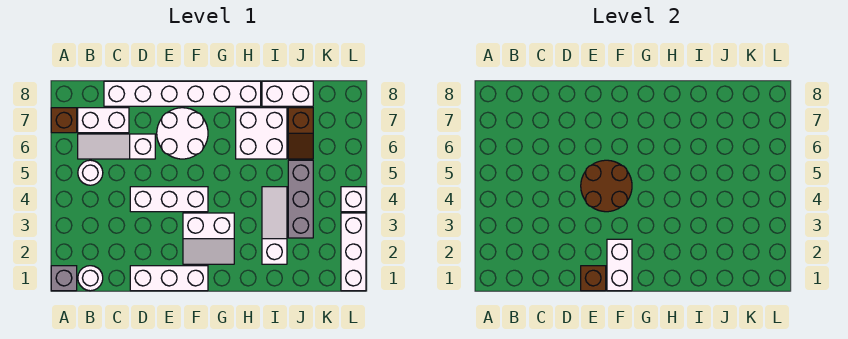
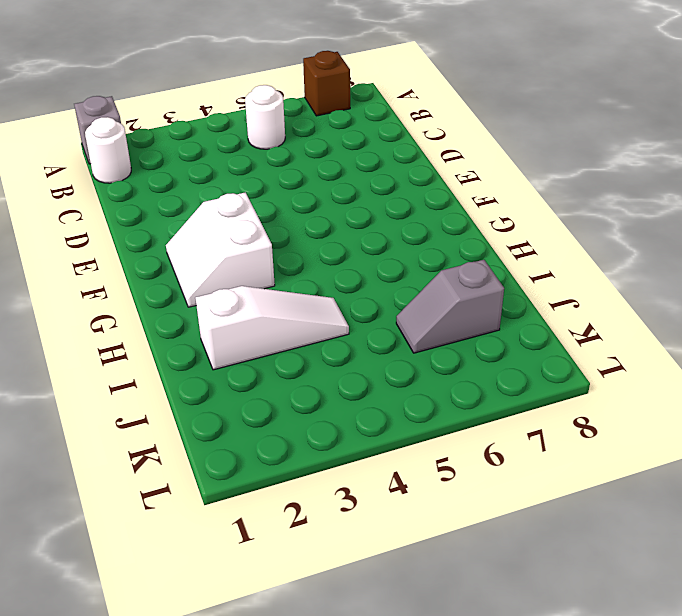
grey 1x2 slope [396,260,504,353] -> brown 1x2 slope [288,108,313,159]
none -> white 1x3 slope [78,134,155,159]
none -> white 1x2 brick [78,108,129,133]
none -> white 1x6 brick [104,81,261,106]

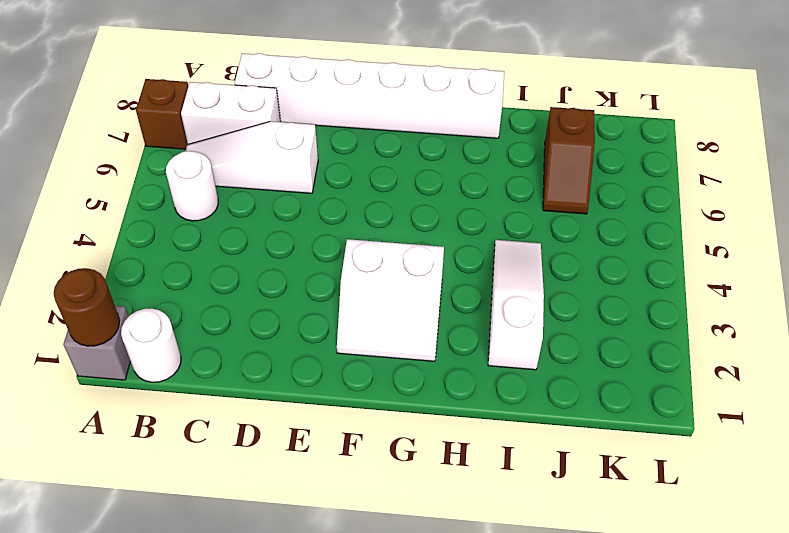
brown 1x1 round brick [54,268,120,346] -> none
none -> white 1x3 brick [130,266,208,291]
none -> white 1x3 brick [130,187,208,212]
none -> white 2x2 round brick [157,108,208,159]

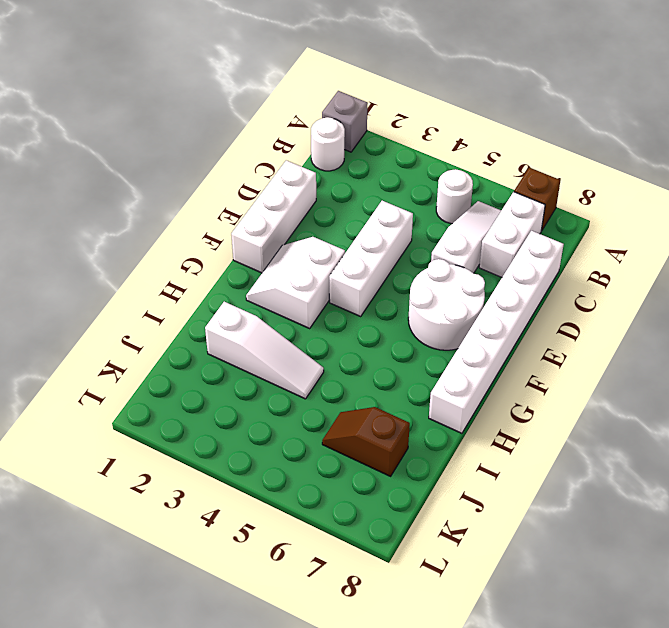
none -> white 2x2 brick [236,108,287,159]
none -> white 1x2 brick [262,81,313,106]
none -> grey 1x3 brick [288,160,313,238]

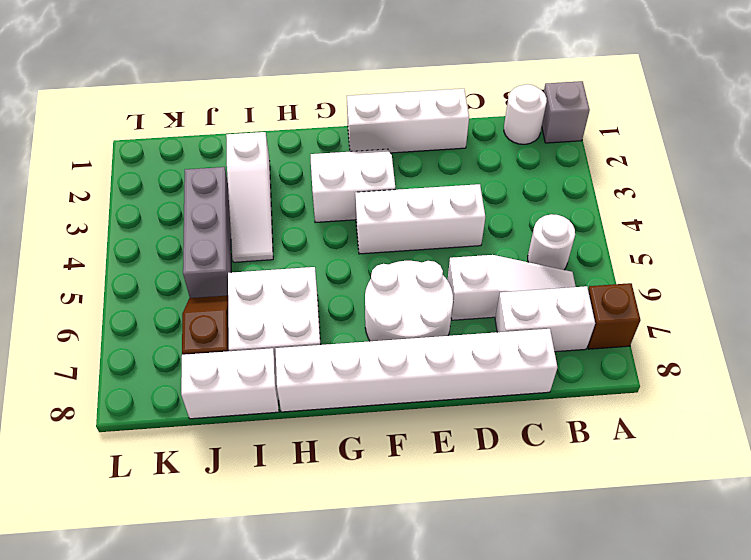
none -> white 1x3 brick [341,213,366,291]
none -> white 1x1 brick [341,187,366,212]
none -> brown 1x1 brick [581,266,606,291]

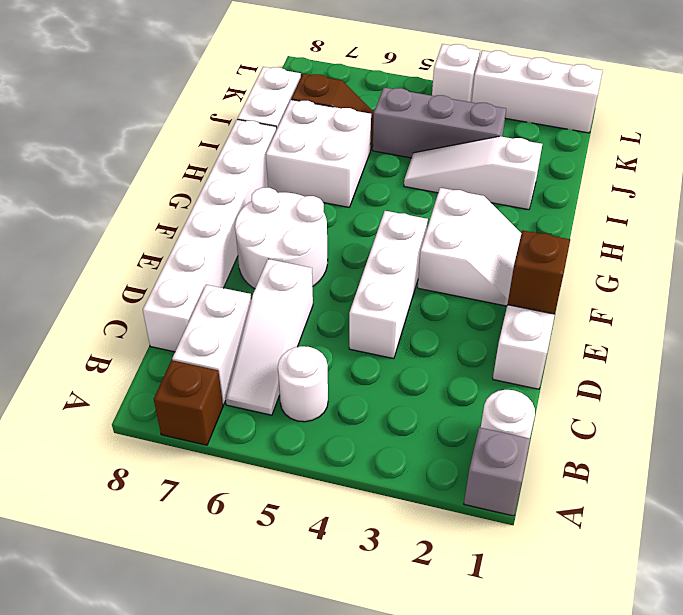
none -> brown 2x2 round brick [581,160,632,212]
none -> white 1x2 brick [607,239,632,291]

